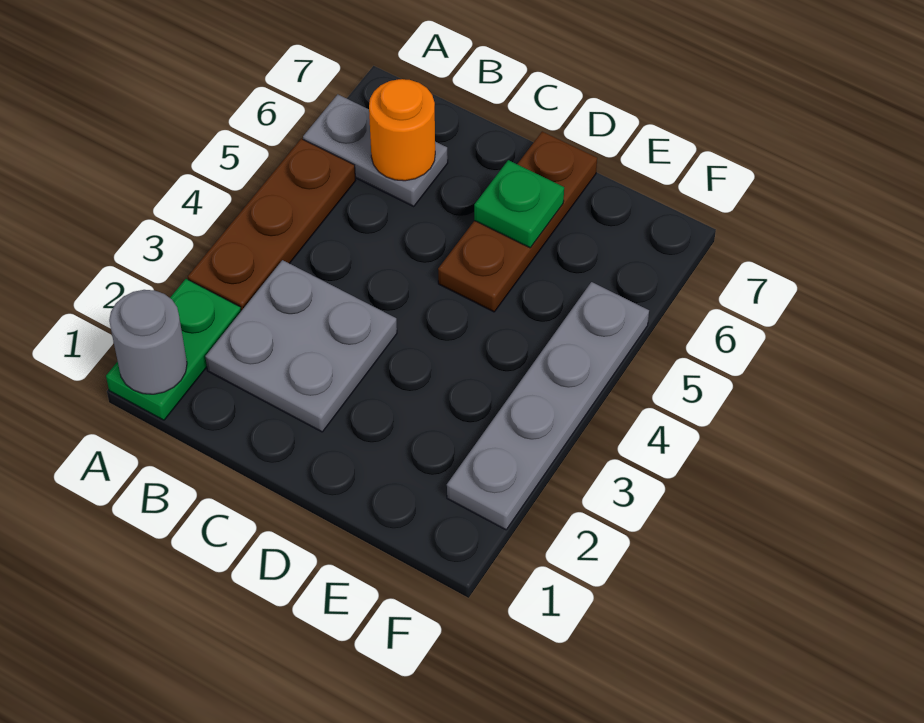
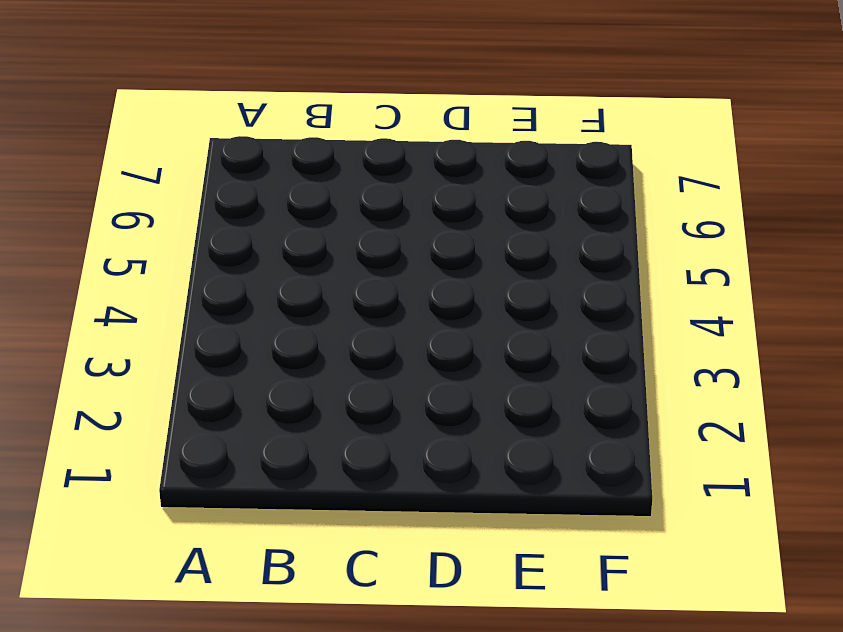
none -> green 1x2 plate [106,279,241,420]
none -> brown 1x3 plate [188,139,356,311]

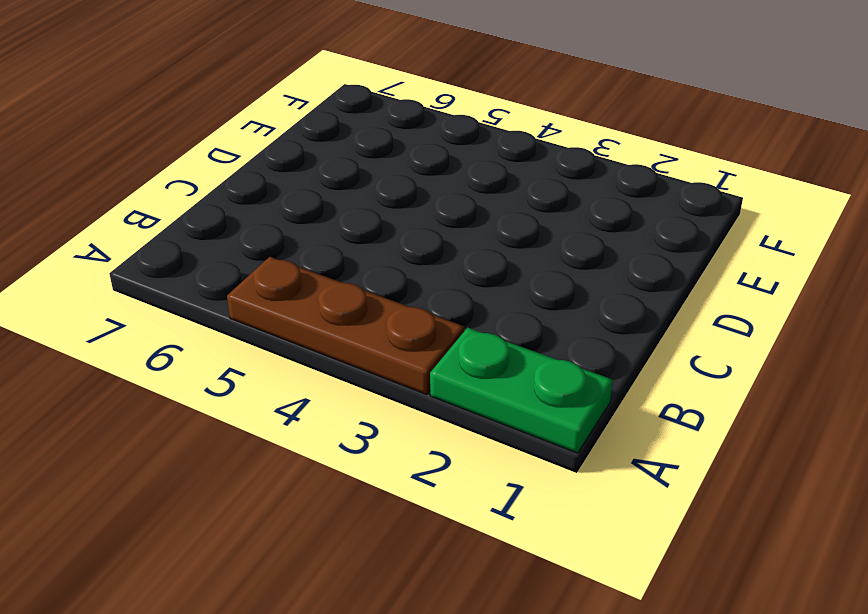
none -> grey 1x2 plate [303,94,448,207]
none -> grey 2x2 plate [205,260,397,432]

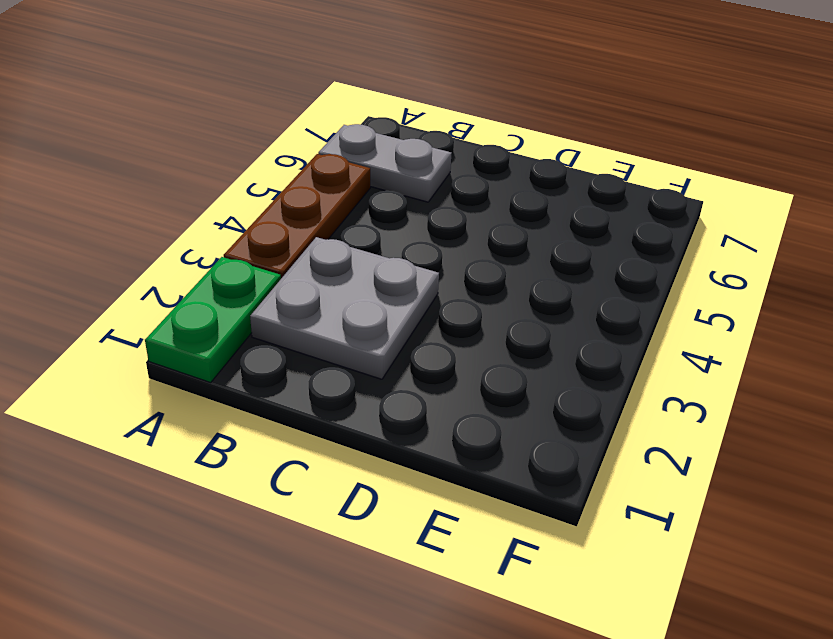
none -> brown 1x3 plate [438,132,597,312]
none -> grey 1x4 plate [447,282,649,530]

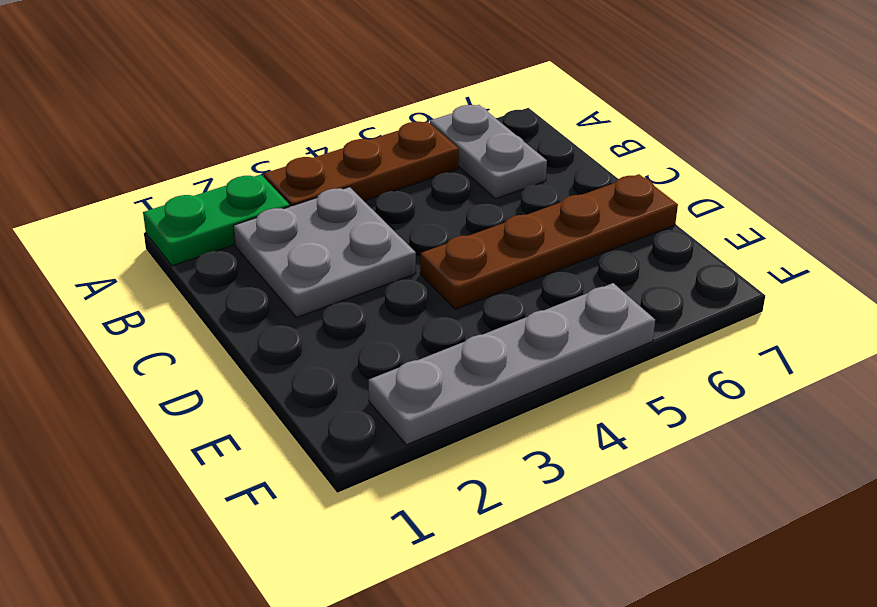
brown 1x4 plate [420,174,678,309] -> brown 1x3 plate [438,132,597,312]
none -> grey 1x1 round brick [109,290,187,394]
none -> orange 1x1 round brick [369,79,435,181]

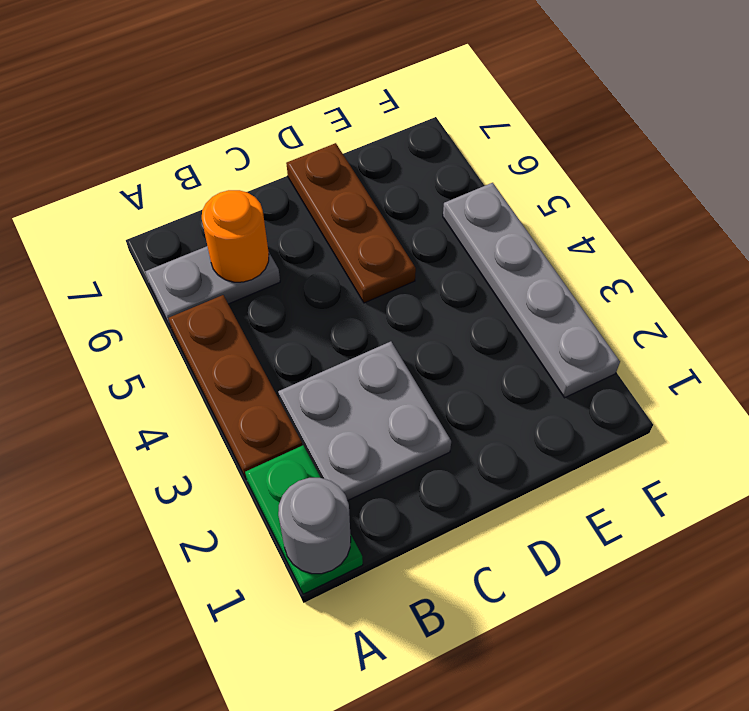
none -> green 1x1 plate [474,160,564,248]

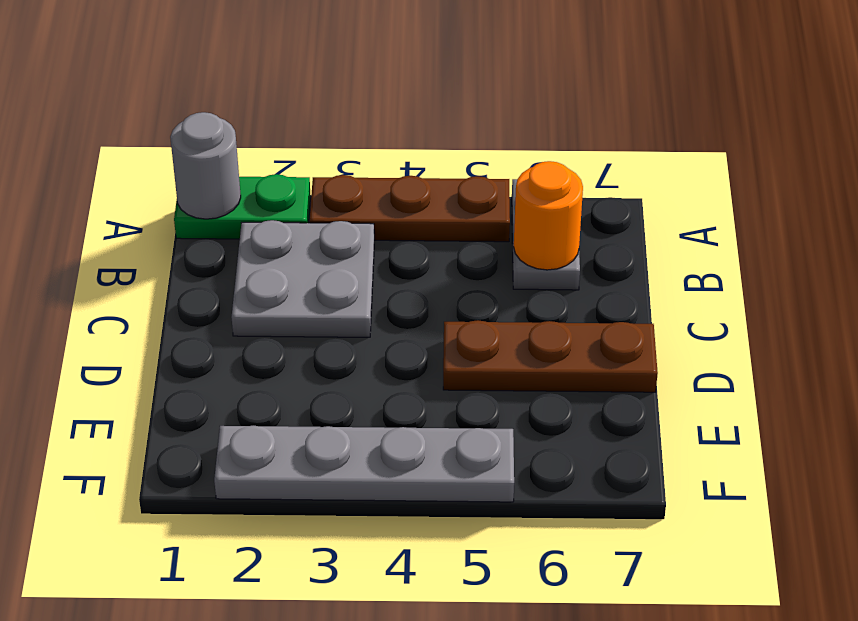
none -> green 1x1 plate [474,160,564,248]

